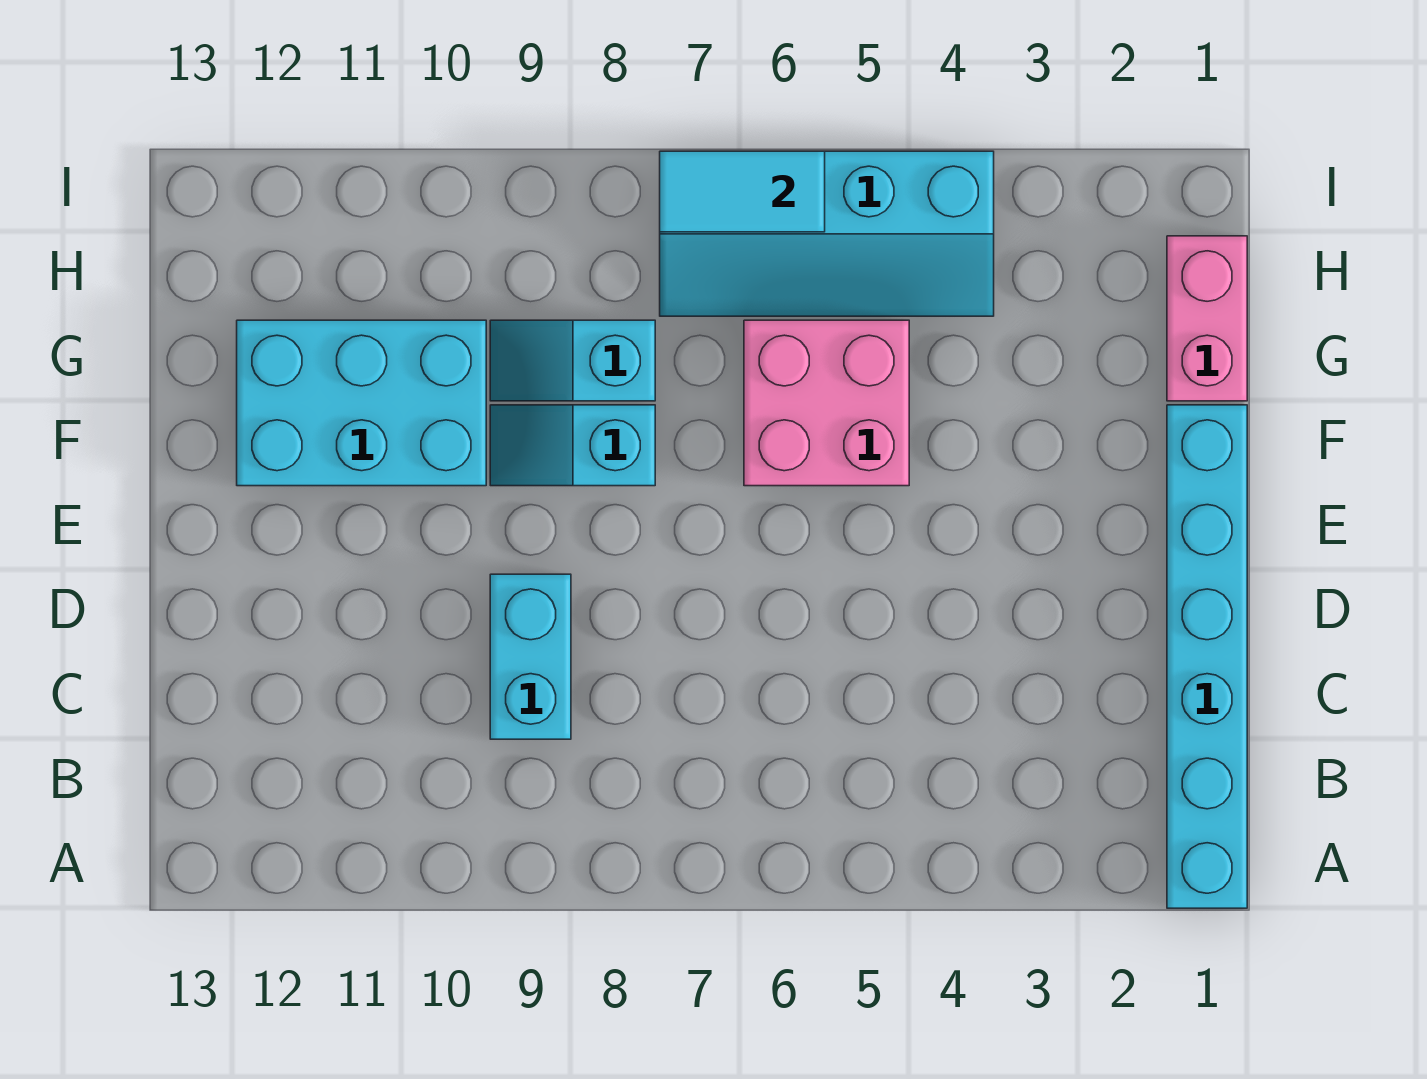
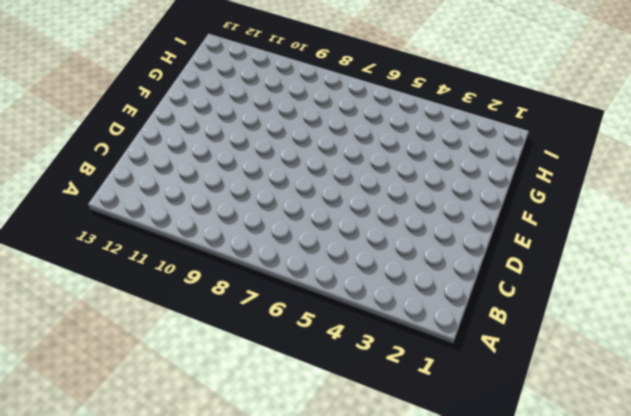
none -> cyan 1x6 brick [1167,405,1247,908]
none -> cyan 1x2 brick [490,574,571,739]

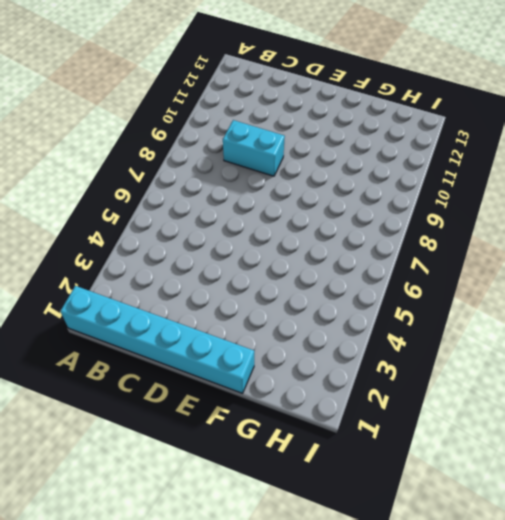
none -> pink 2x2 brick [744,320,909,486]
none -> cyan 1x2 slope [490,405,655,486]

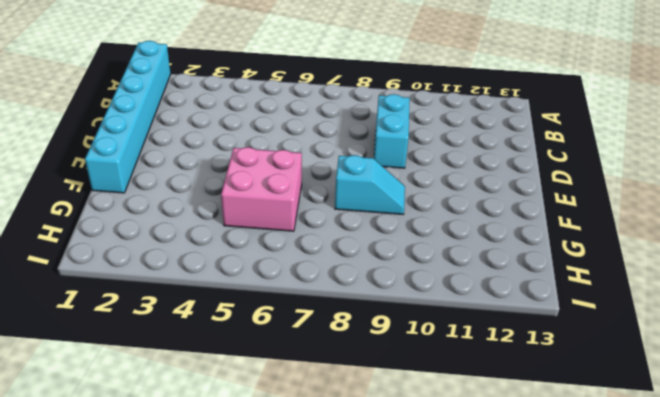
none -> cyan 2x3 brick [237,320,486,486]
none -> pink 1x2 brick [1167,236,1247,401]

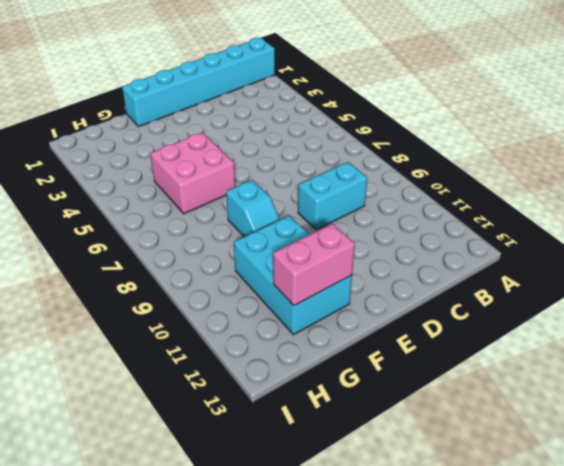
pink 1x2 brick [273,224,355,306] -> pink 1x2 brick moved to [1167,236,1247,401]
none -> cyan 1x2 slope [490,320,655,401]
none -> cyan 2x4 slope [660,151,994,316]

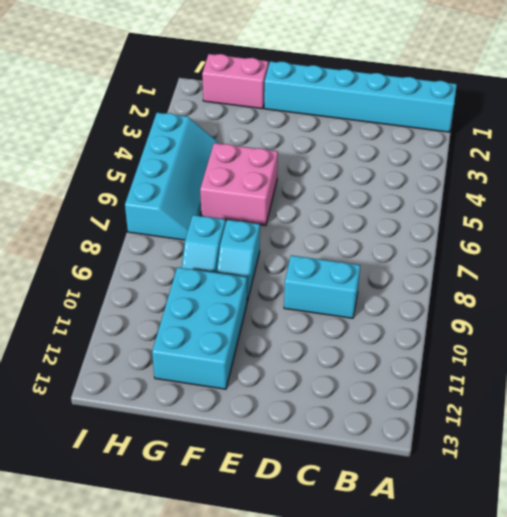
none -> cyan 1x2 tile [660,151,825,232]

